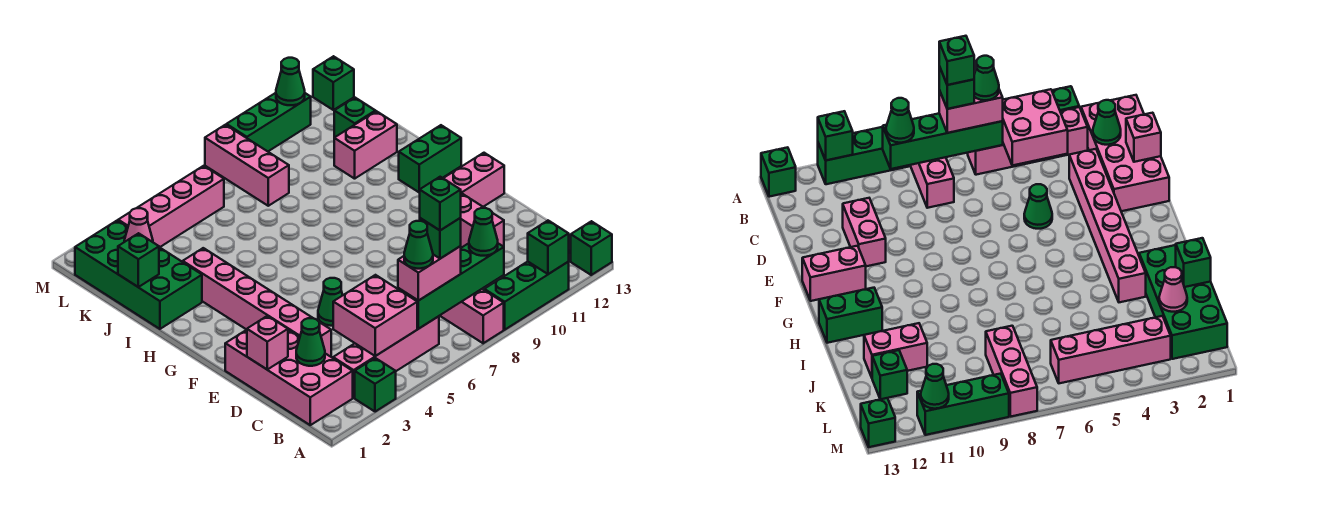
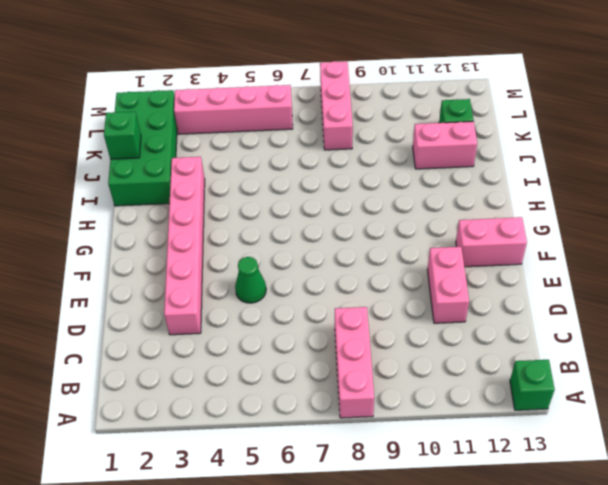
none -> green 1x1 brick [355,358,396,412]
none -> green 1x3 brick [484,262,569,330]
none -> pink 2x4 brick [225,330,353,425]
none -> pink 1x4 brick [333,316,439,398]

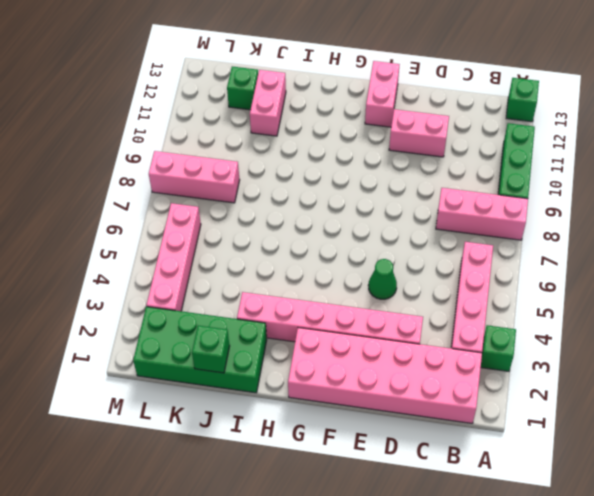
pink 2x6 brick [288,328,482,423] -> pink 2x4 brick [225,330,353,425]
none -> green 1x2 brick [399,125,461,192]
none -> green 1x3 brick [226,93,311,151]
none -> green 1x1 brick [313,56,354,110]
none -> green 1x1 brick [528,221,569,274]

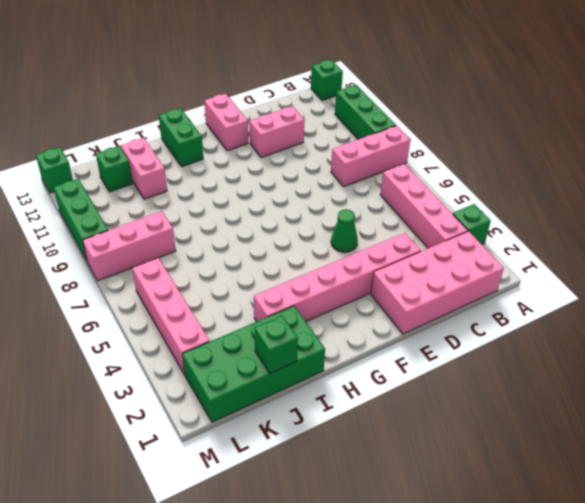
none -> green 1x1 brick [528,221,569,274]
none -> pink 2x2 brick [333,275,417,356]
none -> green 1x4 brick [398,243,504,329]
none -> green 1x1 cone [296,318,325,366]

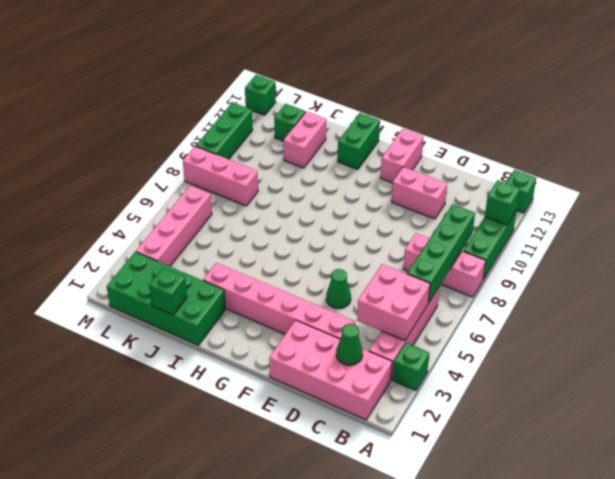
none -> pink 1x1 brick [247,316,288,369]
none -> pink 1x1 cone [124,208,153,242]
none -> green 1x1 cone [276,58,305,105]
none -> pink 1x2 brick [398,246,461,301]

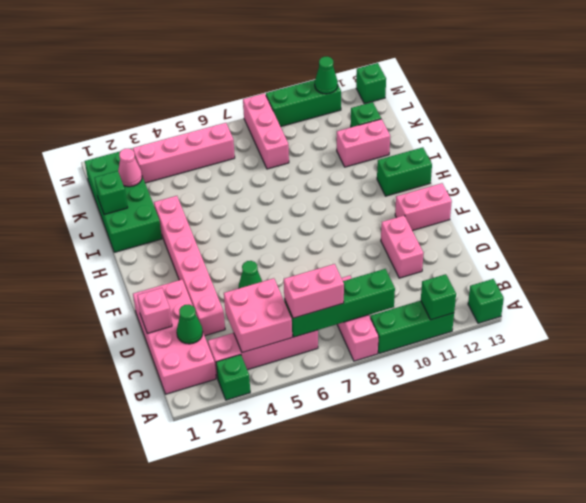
none -> green 1x1 cone [469,208,498,256]
none -> green 1x1 cone [404,221,433,269]
none -> green 1x1 brick [420,218,461,259]
none -> green 1x1 brick [420,177,461,230]

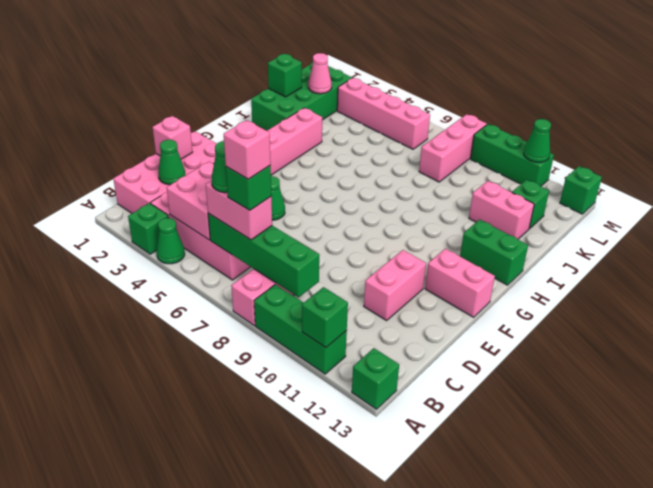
green 1x1 cone [156,218,185,264] -> green 1x1 cone moved to [469,208,498,256]
pink 1x1 brick [224,120,271,179] -> green 1x1 brick [420,177,461,230]

